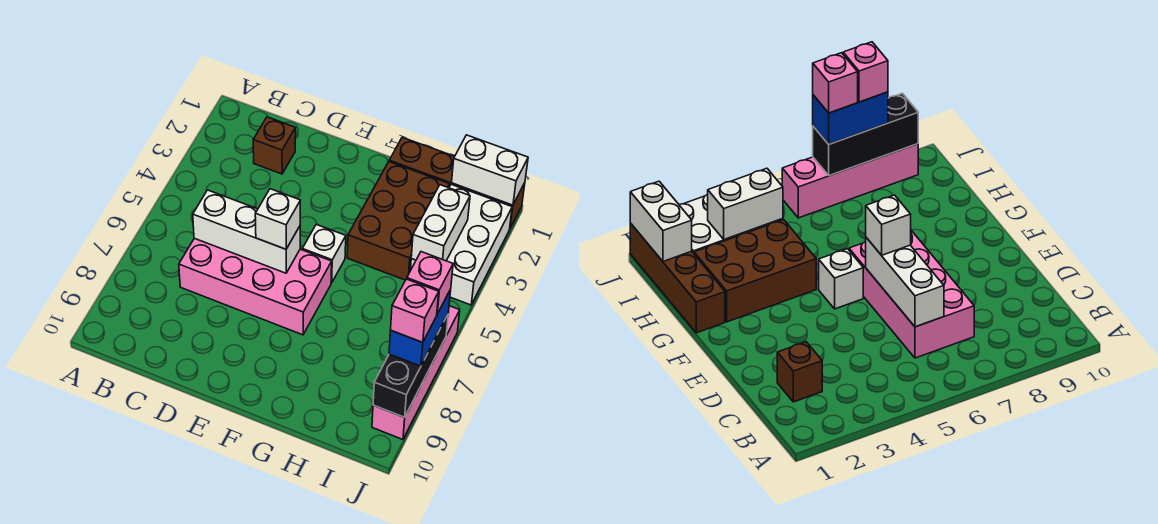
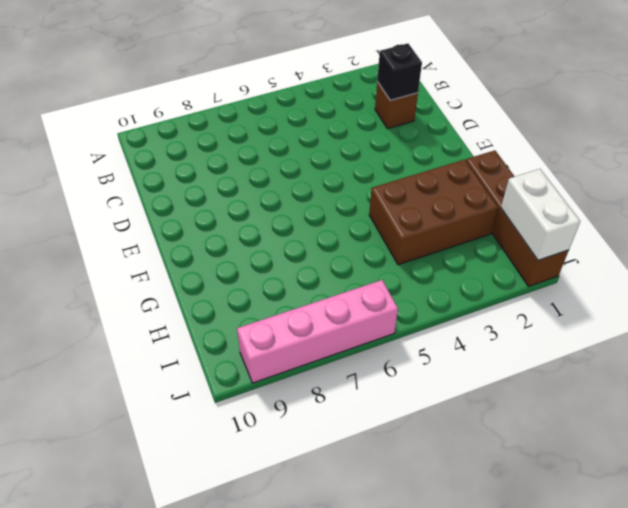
black 1x1 brick [377,43,422,100] -> none
none -> pink 2x4 brick [179,238,332,335]
none -> white 1x1 brick [302,224,346,283]
none -> white 2x3 brick [410,184,512,305]

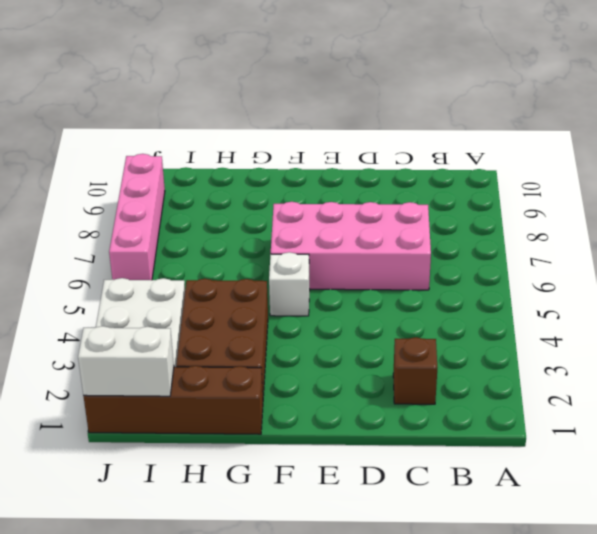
none -> white 1x3 brick [193,190,300,273]
none -> white 1x2 brick [411,185,470,261]
none -> black 1x3 brick [373,315,448,417]

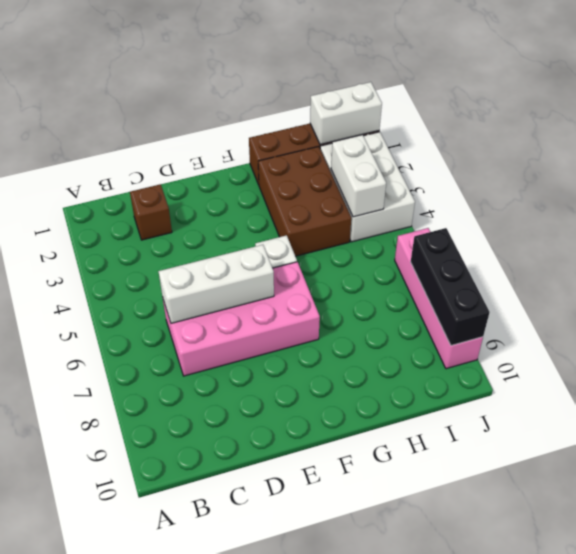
none -> white 1x1 brick [255,189,300,249]
none -> blue 1x2 brick [389,289,451,366]
none -> pink 1x1 brick [407,252,453,314]

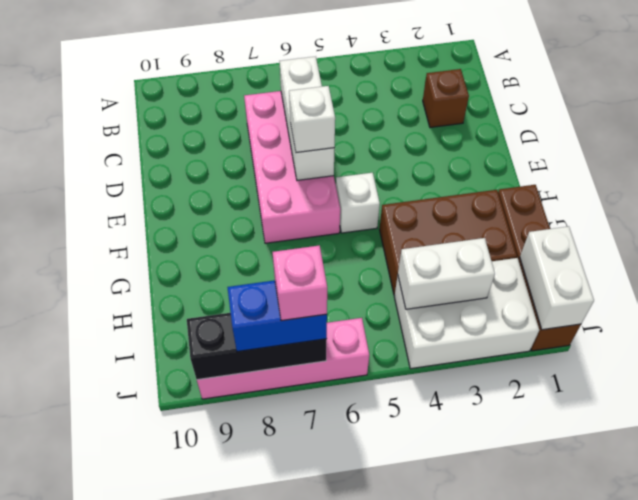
none -> pink 1x1 brick [391,279,439,343]

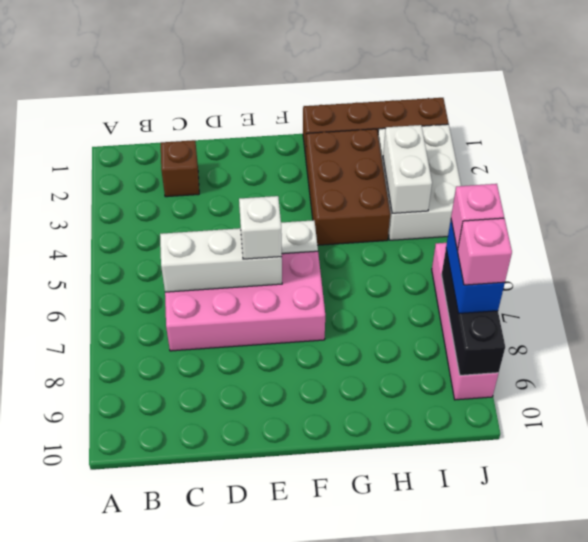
none -> white 1x2 brick [452,135,528,205]

